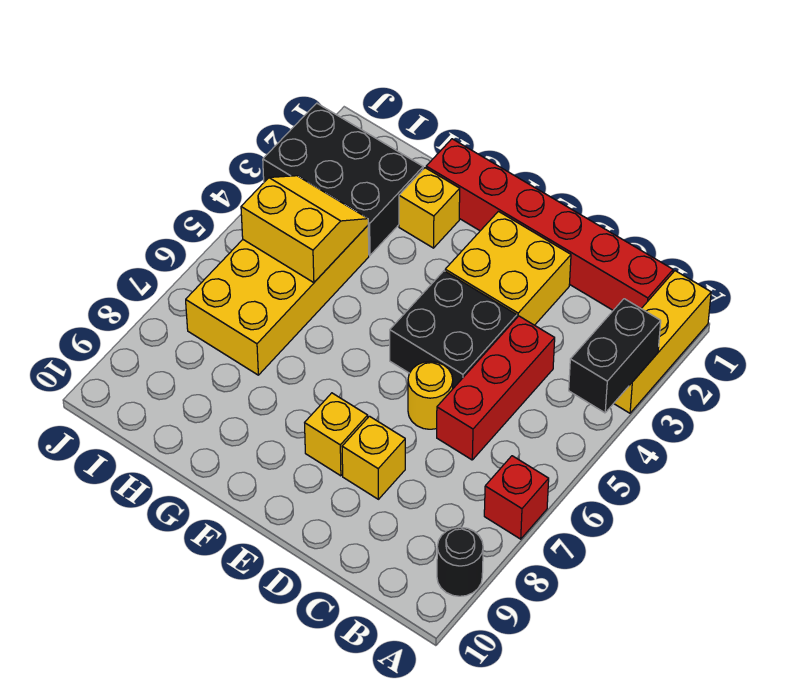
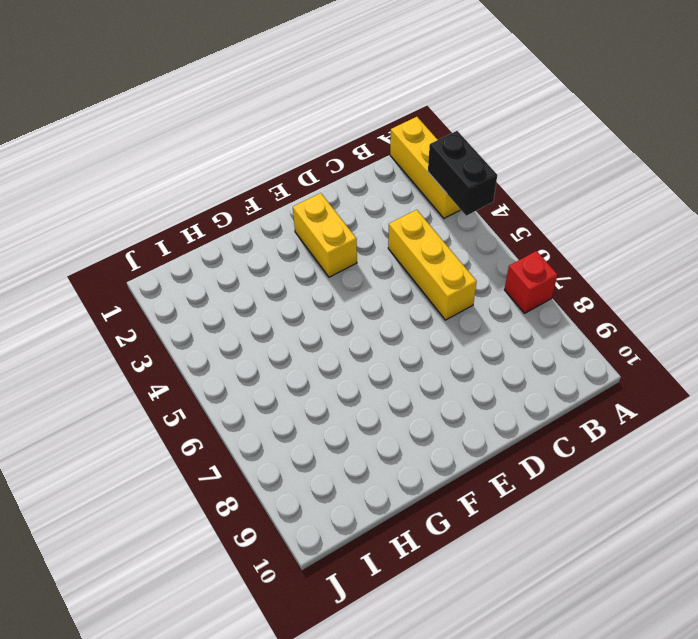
yellow 1x3 brick [388,210,477,320] -> red 1x3 brick [437,316,555,460]
yellow 1x2 brick [293,193,357,277] -> yellow 2x2 brick [445,211,571,325]
none -> black 1x1 round brick [437,527,483,596]
none -> red 1x6 brick [426,139,673,310]
none -> black 2x2 brick [390,271,517,388]

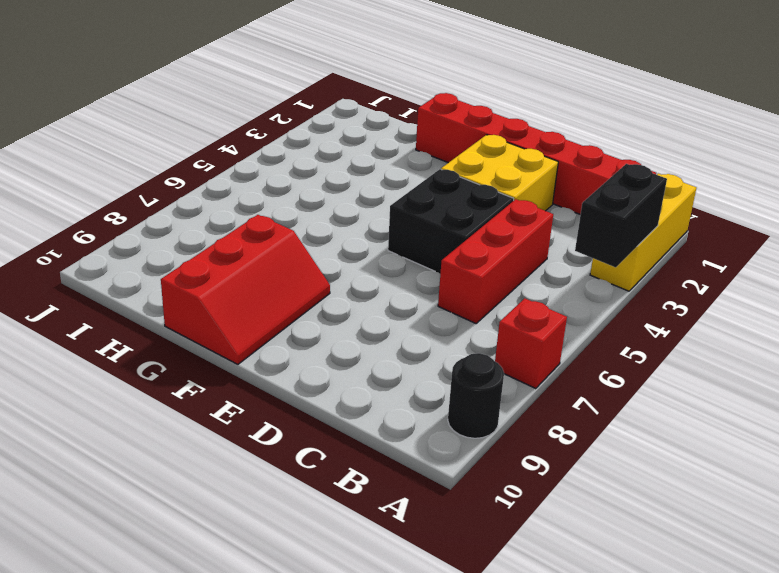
red 2x3 slope [161,215,330,364] -> none
none -> yellow 1x1 round brick [408,361,453,429]
none -> yellow 1x1 brick [342,416,405,499]
none -> yellow 1x1 brick [305,393,368,476]

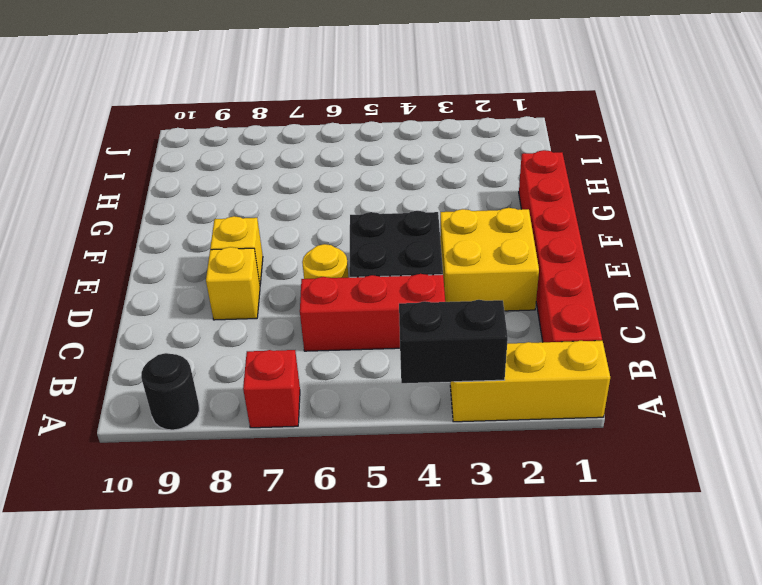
none -> yellow 1x1 brick [399,168,460,248]
none -> black 2x3 brick [263,103,423,255]
none -> yellow 2x4 brick [186,226,369,375]

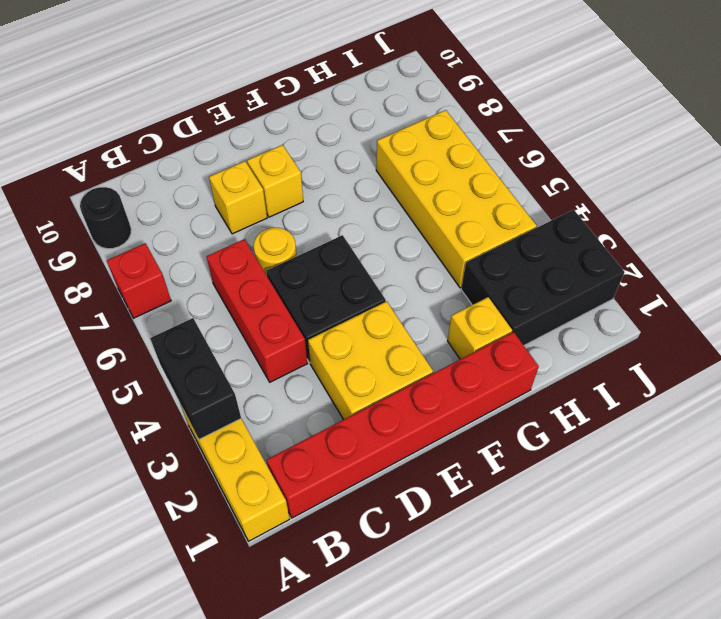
none -> yellow 2x2 slope [241,176,368,283]

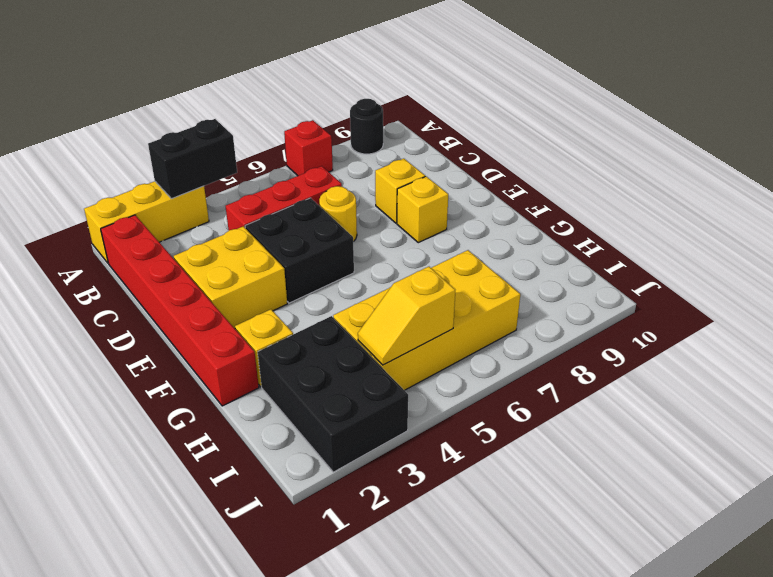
yellow 1x2 slope [358,267,455,365] -> yellow 2x2 slope [241,176,368,283]

